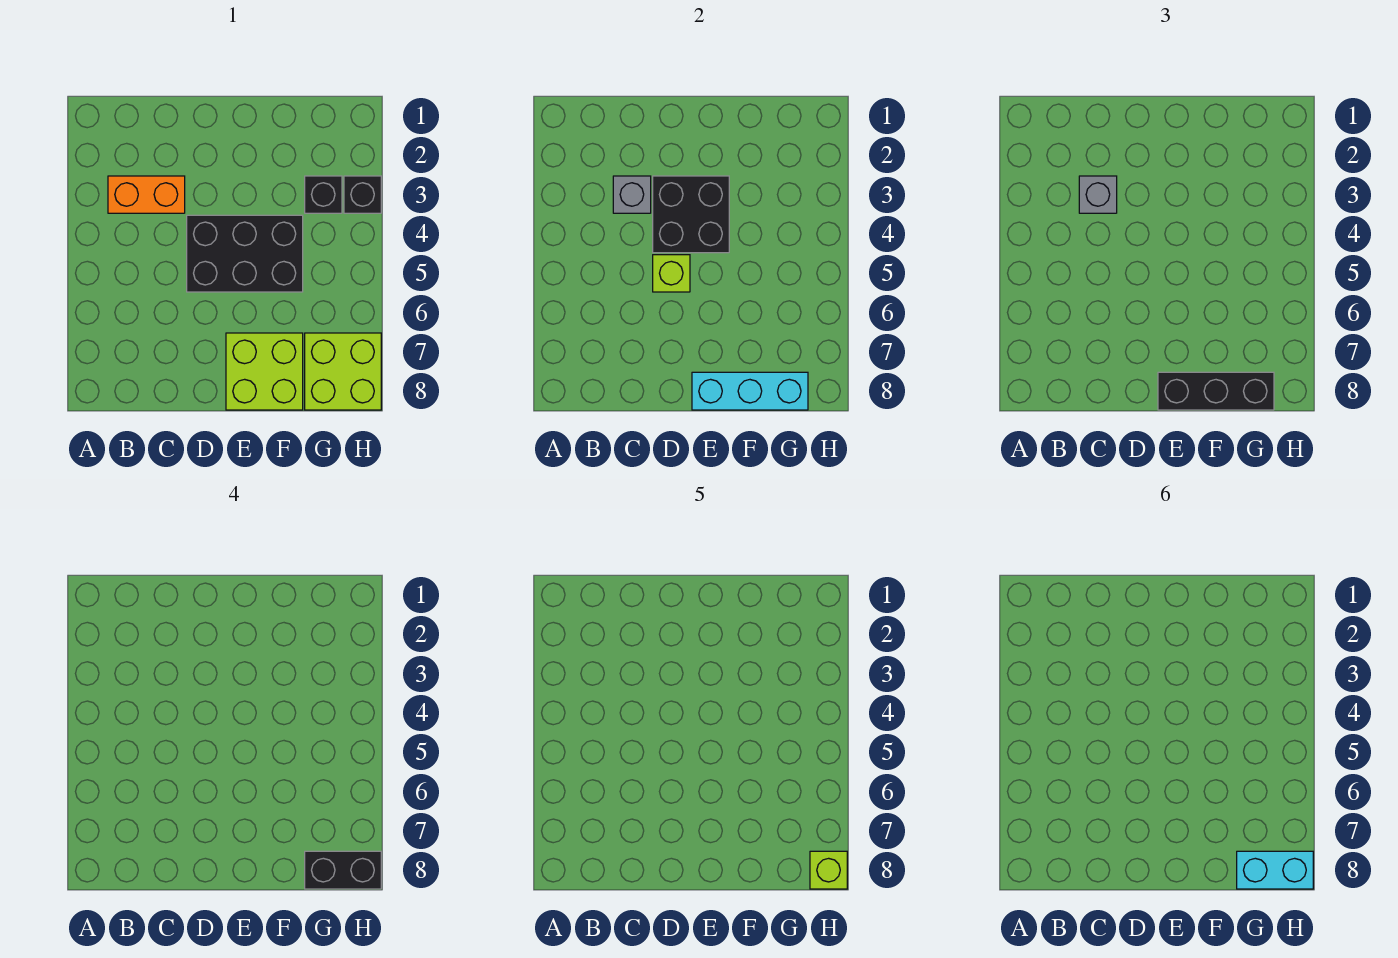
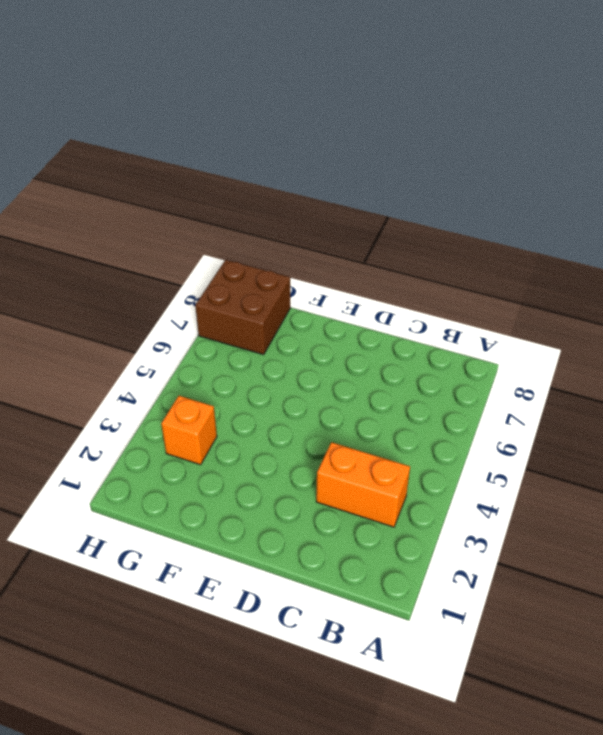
orange 1x1 brick [161,396,217,465] -> black 1x1 brick [305,176,342,213]
brown 2x2 brick [195,260,290,355] -> lime 2x2 brick [305,333,381,410]
none -> black 2x3 brick [187,215,303,292]
none -> lime 2x2 brick [226,333,303,410]
none -> black 1x1 brick [344,176,381,213]

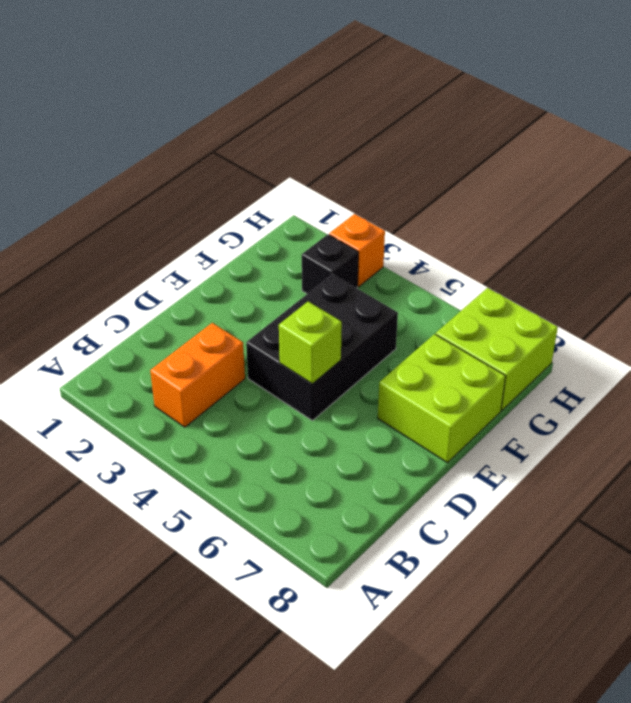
orange 1x1 brick [329,214,385,287] -> black 1x1 brick [344,176,381,213]
none -> grey 1x1 brick [613,176,651,213]
none -> black 2x2 brick [653,176,729,253]
none -> cyan 1x3 brick [692,372,808,410]

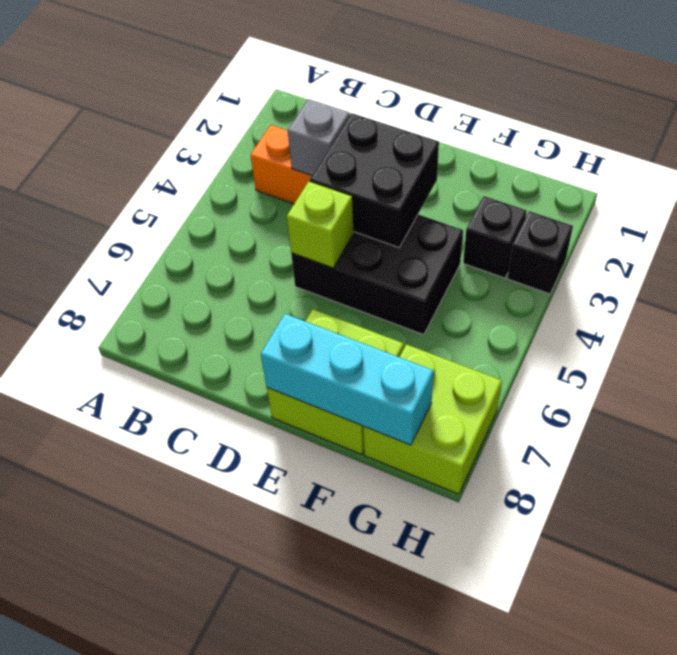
none -> grey 1x1 brick [1079,176,1117,213]
none -> black 1x3 brick [1158,372,1274,410]
none -> black 1x2 brick [305,851,381,889]

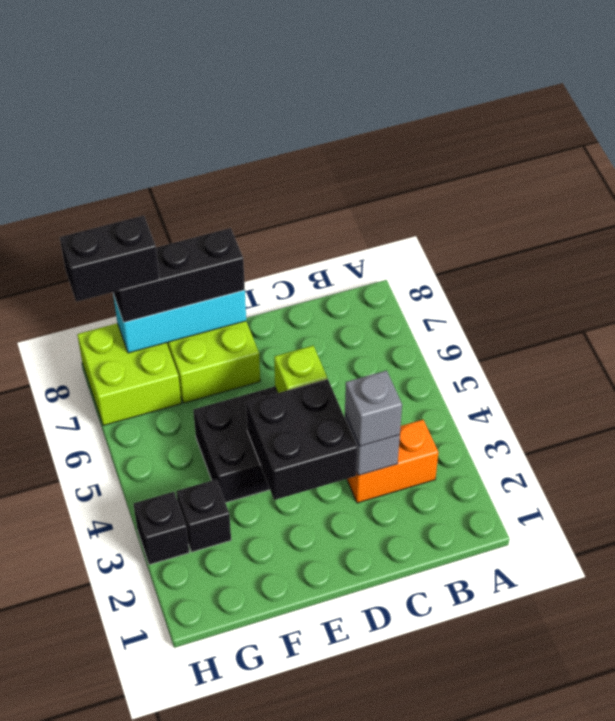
none -> lime 1x1 brick [810,851,847,889]
none -> cyan 1x2 brick [1237,851,1313,889]

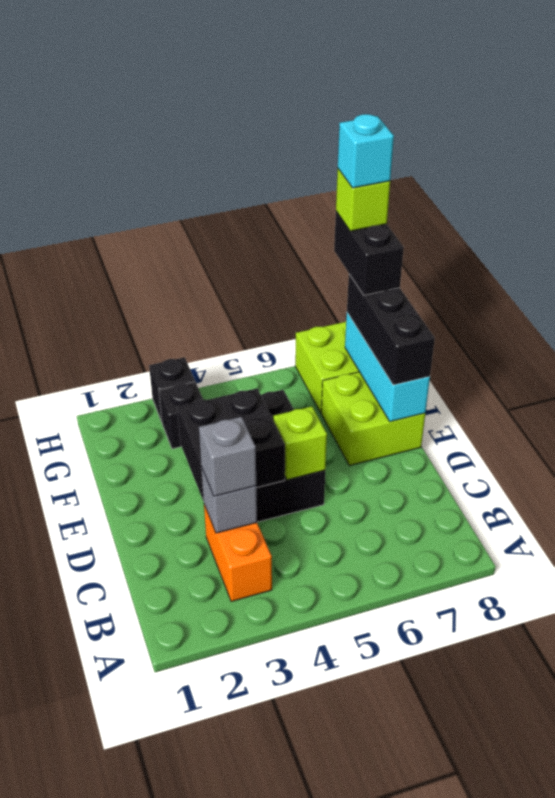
cyan 1x1 brick [338,114,394,188] -> cyan 1x2 brick [1237,851,1313,889]

